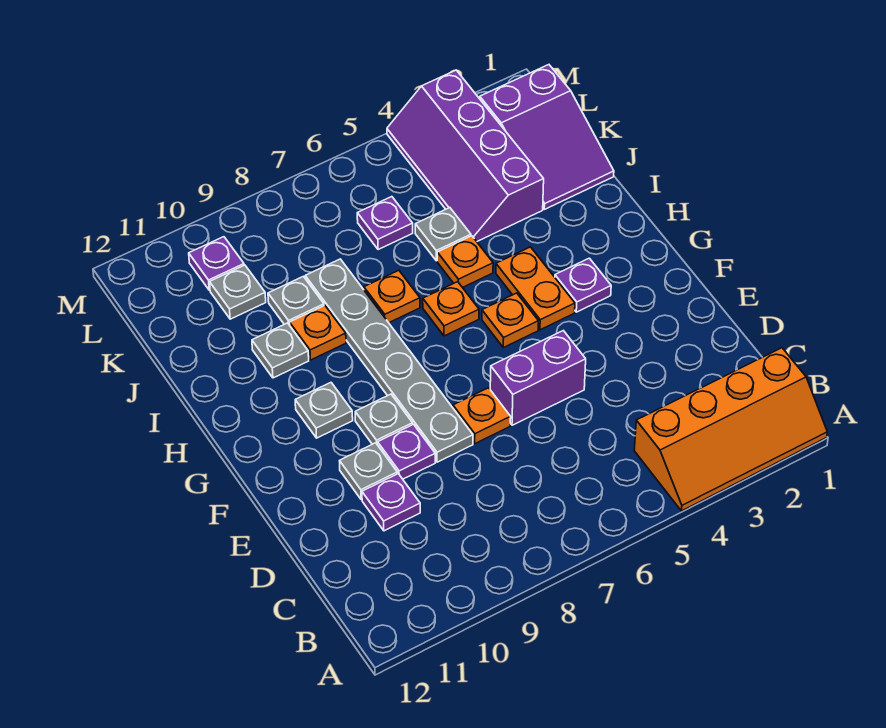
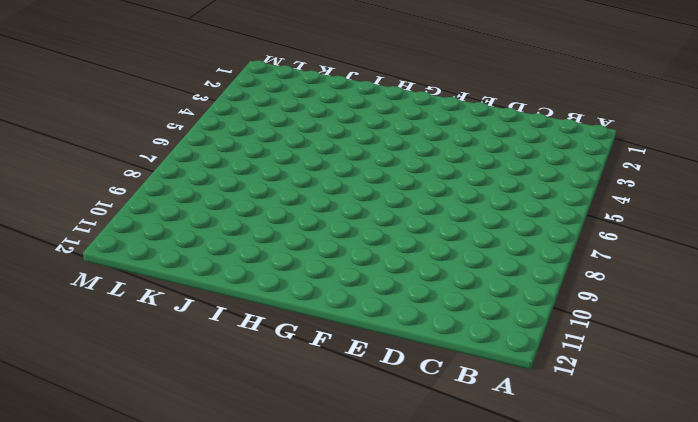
none -> orange 2x4 slope [634,348,827,511]
none -> purple 1x1 plate [362,474,420,531]
none -> purple 1x2 brick [490,331,586,425]

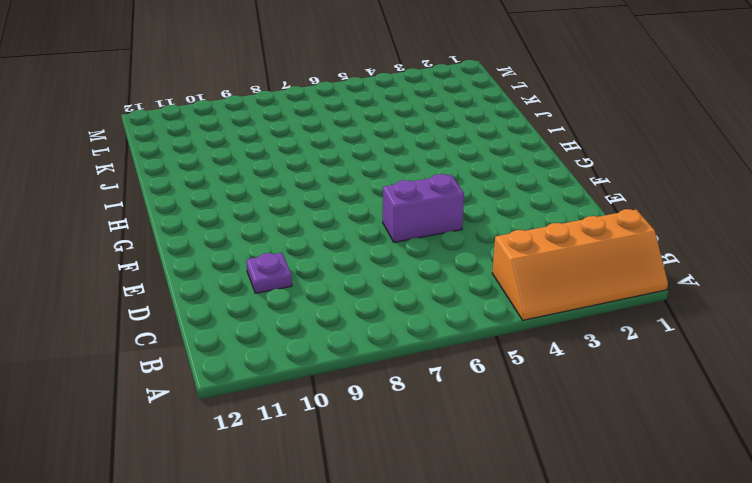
none -> orange 1x1 plate [453,388,511,444]
none -> grey 1x6 plate [305,259,473,462]
none -> purple 1x1 plate [378,424,435,479]

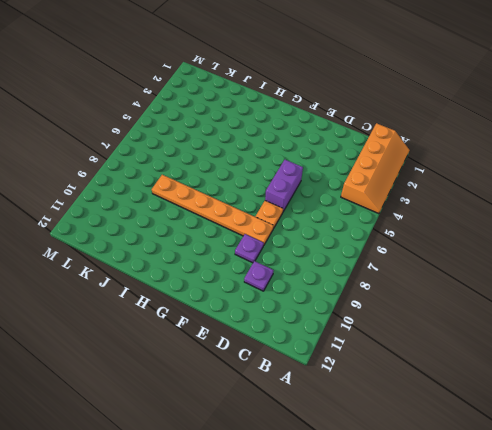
orange 1x6 plate [152,175,274,246] -> grey 1x6 plate [305,259,473,462]
none -> grey 1x1 plate [340,443,397,500]
none -> grey 1x1 plate [355,394,413,445]
none -> purple 1x1 plate [555,258,611,312]

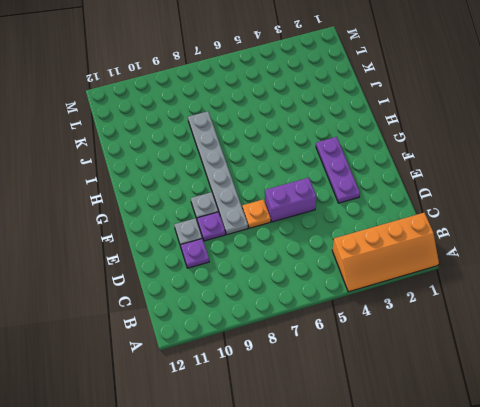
purple 1x3 plate [316,137,360,203] -> purple 1x1 plate [555,258,611,312]
none -> orange 1x2 plate [496,247,575,330]
none -> orange 1x1 plate [482,293,538,348]
none -> grey 1x1 plate [295,383,353,438]

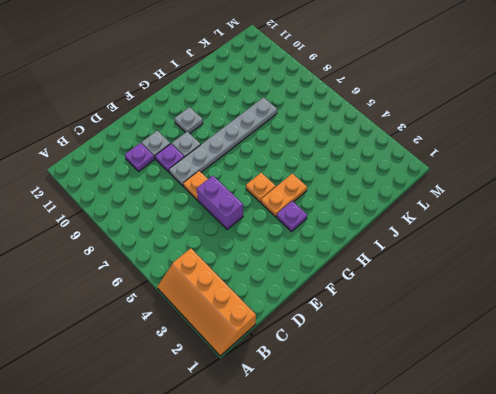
none -> orange 1x1 plate [423,282,479,336]
none -> orange 1x1 plate [437,236,493,288]
none -> orange 1x1 plate [364,270,420,323]

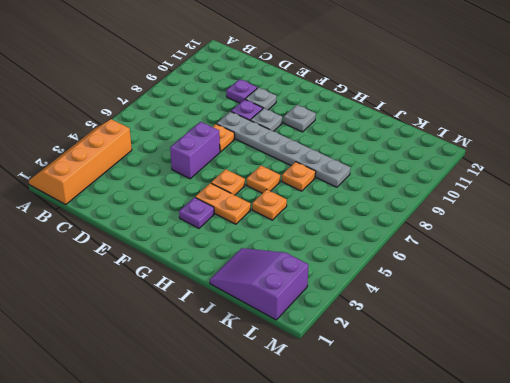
none -> orange 1x1 plate [289,305,346,360]
none -> grey 1x1 plate [252,323,309,378]
none -> purple 2x4 slope [387,70,544,241]

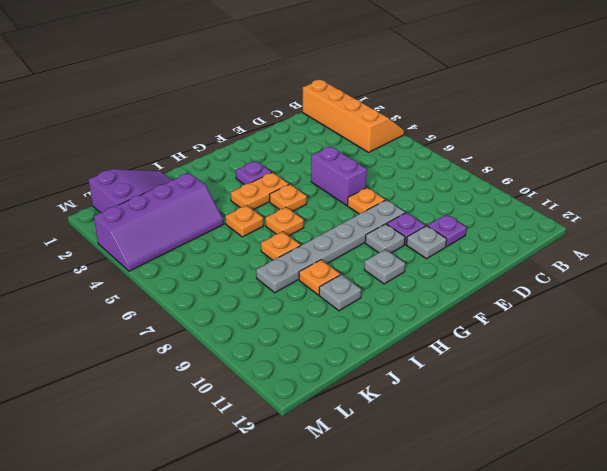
none -> grey 1x1 plate [415,208,471,261]
none -> grey 1x1 plate [268,276,324,325]
none -> purple 1x1 plate [357,197,413,250]

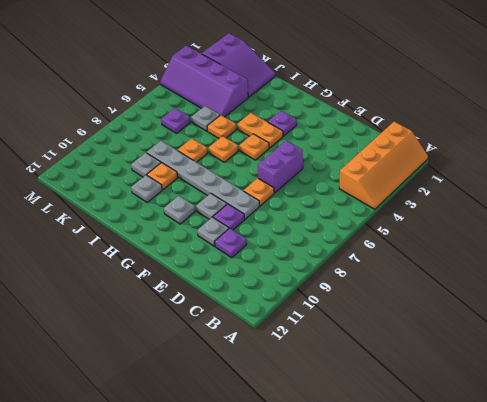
none -> grey 1x1 plate [210,265,266,319]
none -> purple 1x1 plate [189,237,244,290]

